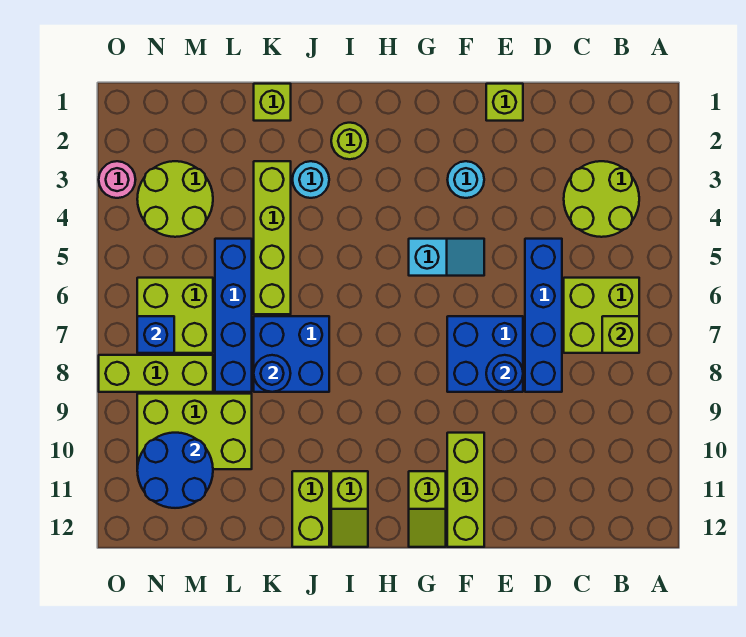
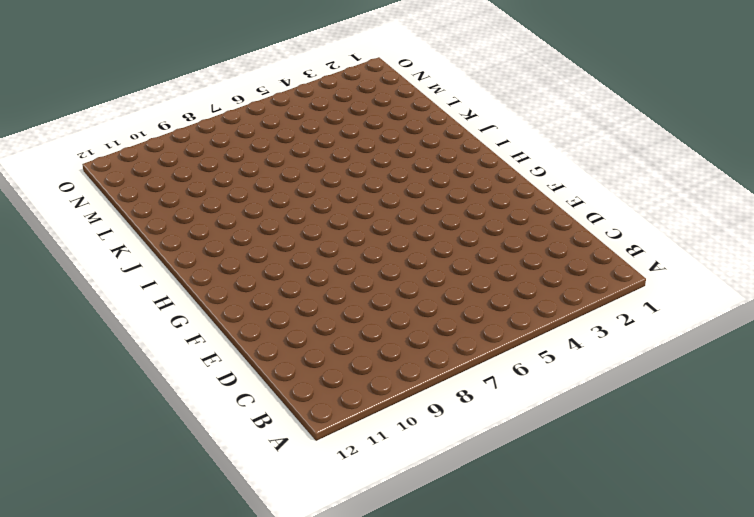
none -> lime 2x2 round brick [564,161,639,237]
none -> lime 2x2 brick [564,278,639,353]
none -> blue 1x4 brick [525,239,562,392]

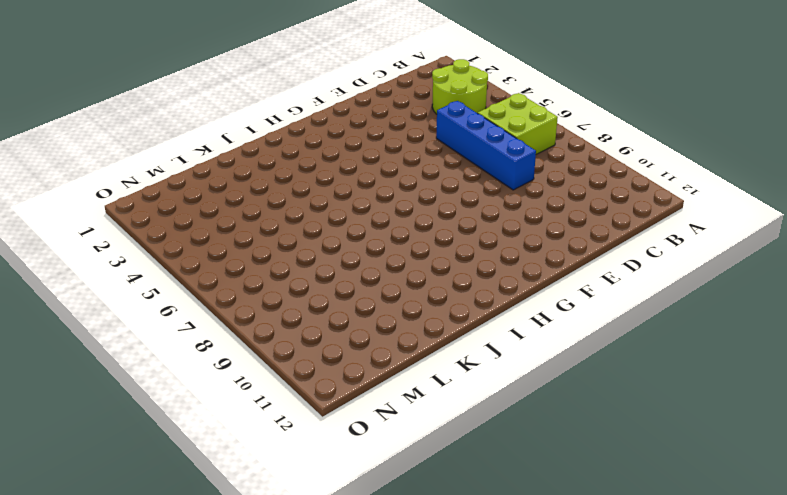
none -> lime 1x1 brick [486,84,523,121]
none -> blue 2x2 brick [447,316,523,392]
none -> cyan 1x1 round brick [447,161,484,198]

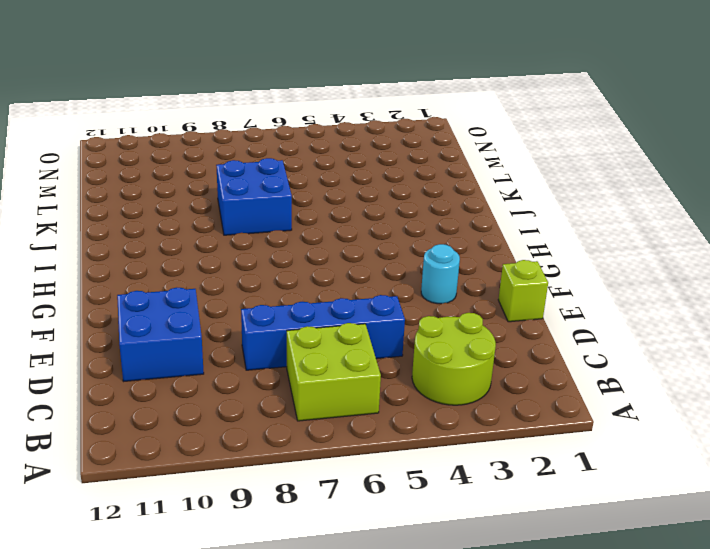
blue 2x2 brick [117,288,204,382] -> blue 2x2 brick moved to [447,316,523,392]
none -> cyan 1x2 slope [409,239,484,276]
none -> lime 1x3 brick [447,433,484,547]
none -> lime 1x2 slope [409,471,446,547]

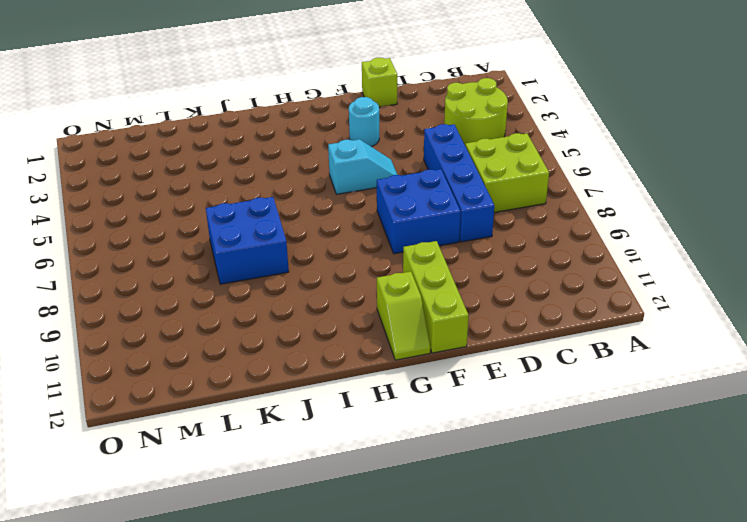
none -> lime 1x1 round brick [331,123,368,159]
none -> lime 1x2 slope [331,471,368,547]
none -> cyan 1x1 round brick [292,161,329,198]

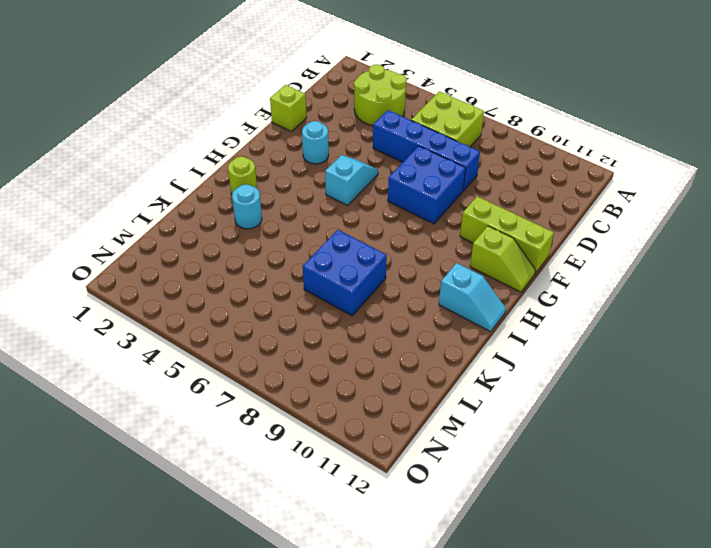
cyan 1x2 slope [439,263,506,332] -> lime 1x2 slope [331,471,368,547]
none -> lime 1x2 brick [292,471,329,547]
none -> lime 1x1 brick [254,84,291,121]
none -> lime 1x4 brick [254,161,291,314]

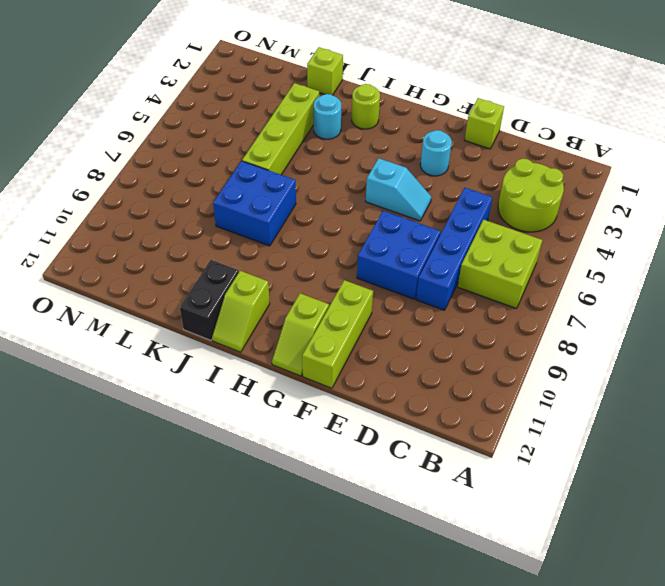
black 1x2 brick [180,260,239,340] -> lime 1x2 brick [292,471,329,547]
none -> blue 1x4 brick [215,239,252,392]
none -> lime 2x3 brick [137,394,252,469]
none -> lime 2x2 round brick [137,161,213,237]

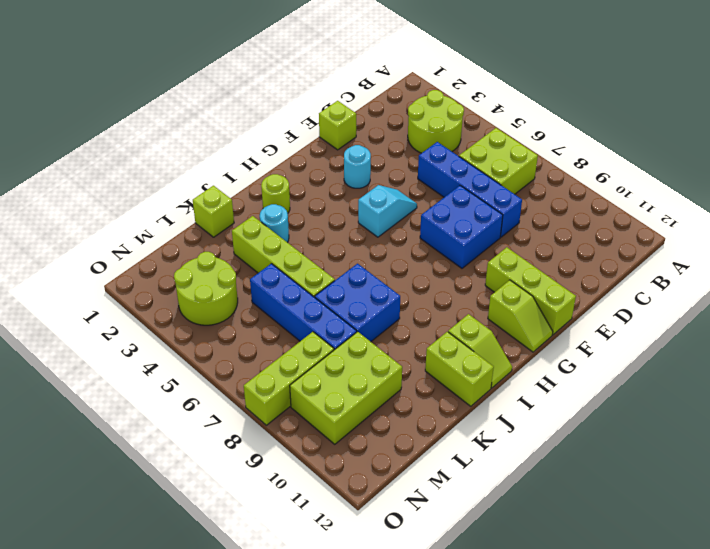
none -> lime 2x2 brick [137,278,213,353]
none -> pink 1x1 round brick [99,161,136,198]
none -> lime 1x1 brick [602,316,639,353]

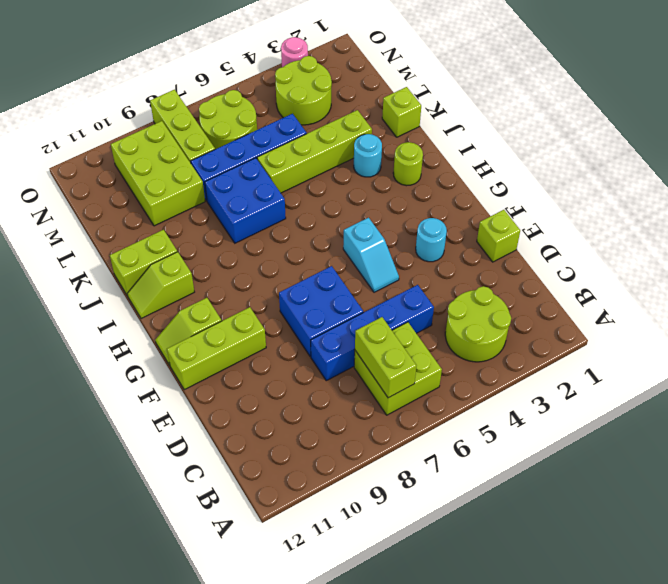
lime 1x2 brick [355,317,416,398] -> lime 1x1 brick [602,316,639,353]
lime 2x2 round brick [199,90,257,149] -> lime 2x2 brick [137,278,213,353]
none -> blue 1x1 round brick [486,355,523,392]
none -> blue 1x1 round brick [254,355,291,392]
none -> blue 2x2 round brick [137,433,213,508]

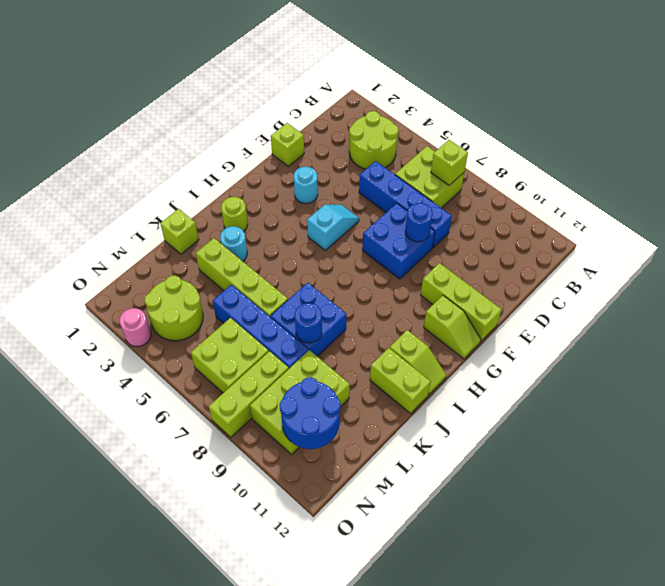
none -> blue 1x1 brick [137,316,174,353]

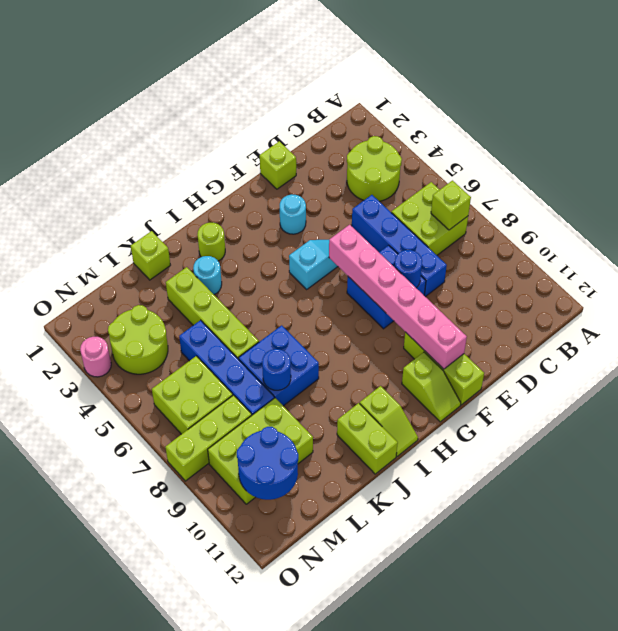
pink 1x6 brick [329,225,467,369] -> none
none -> blue 1x1 brick [137,316,174,353]

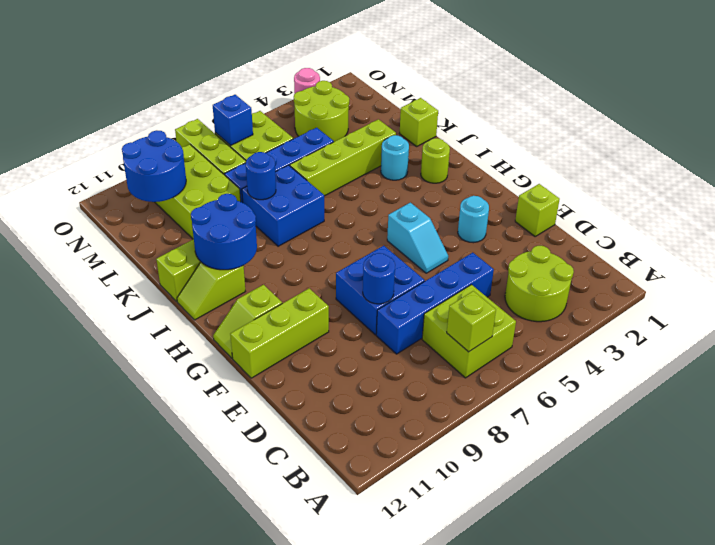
blue 2x2 round brick [191,194,257,270] -> none

